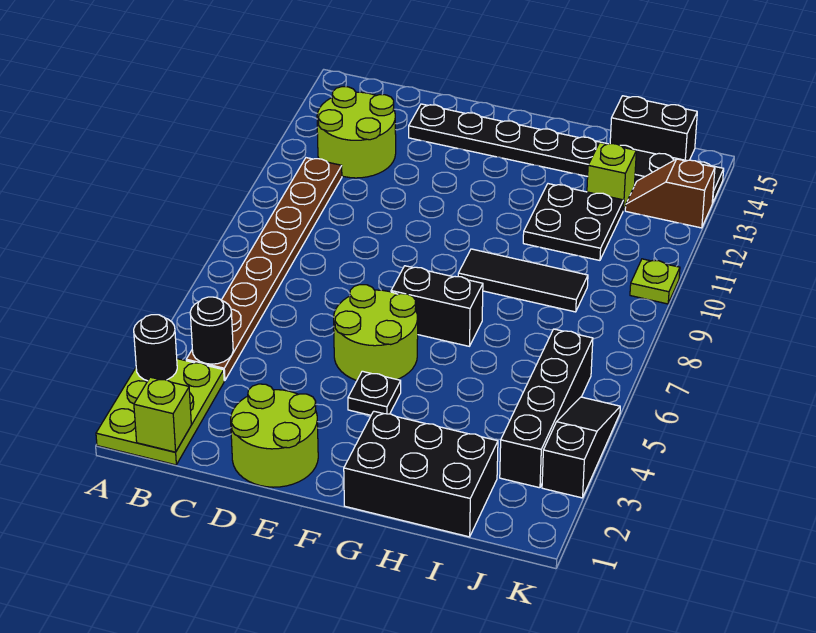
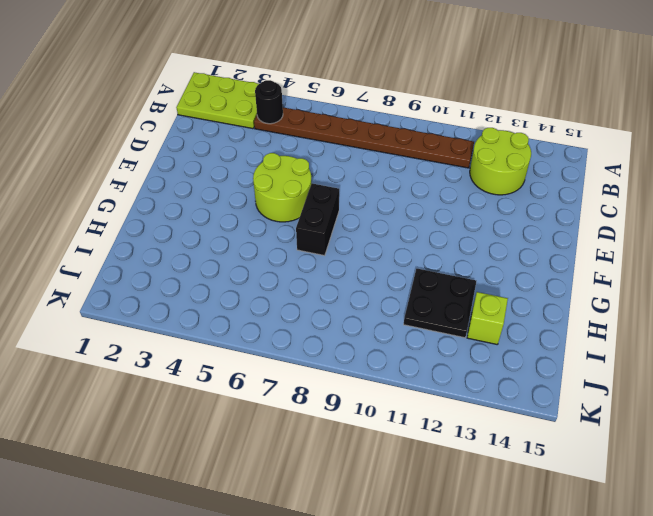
none -> lime 2x2 round brick [231,384,318,487]
none -> black 1x8 plate [409,104,724,203]
none -> black 1x1 plate [348,371,401,415]

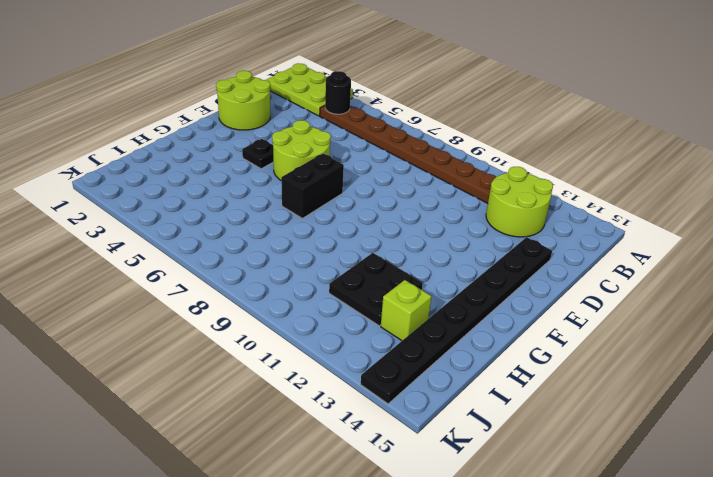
none -> black 2x3 brick [344,411,498,537]
none -> black 1x3 tile [458,249,588,312]
none -> black 1x2 brick [610,96,697,161]

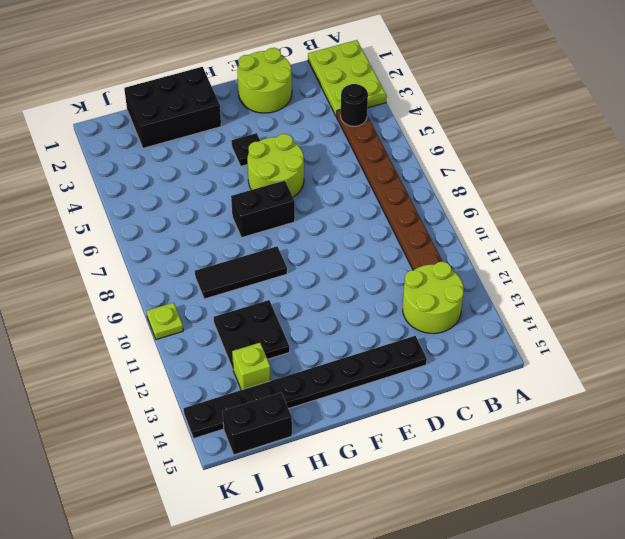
none -> black 1x4 brick [500,329,593,488]
none -> brown 1x2 slope [625,159,715,228]
none -> black 1x3 slope [542,397,620,498]

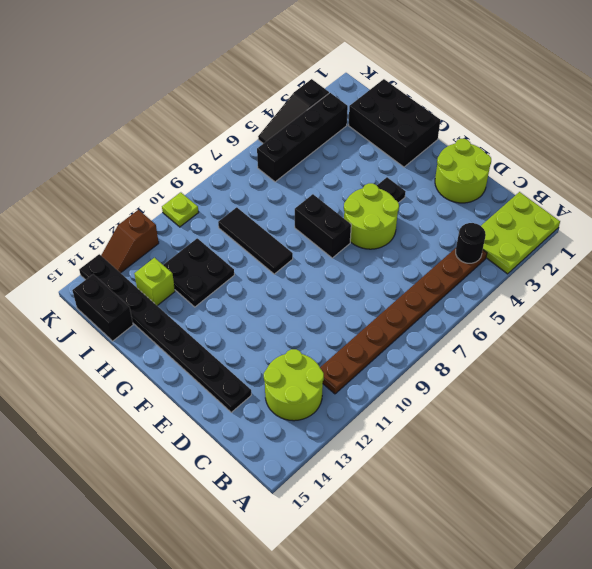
brown 1x2 slope [101,210,159,273] -> brown 1x2 slope turned to [625,159,715,228]
none -> black 1x1 round brick [134,315,177,381]
none -> lime 1x1 brick [134,377,191,452]

